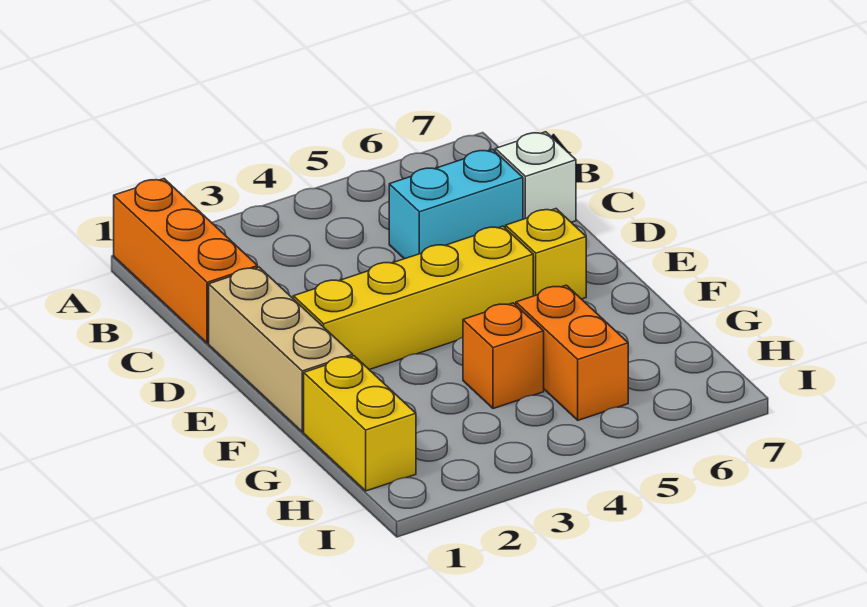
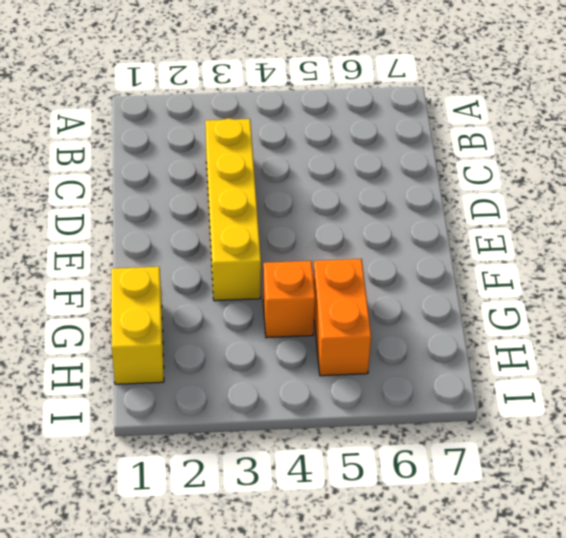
yellow 1x4 brick [205,118,261,301] -> yellow 1x4 brick turned to [293,226,533,370]
none -> orange 1x3 brick [114,179,258,343]
none -> cyan 1x2 brick [389,149,523,259]

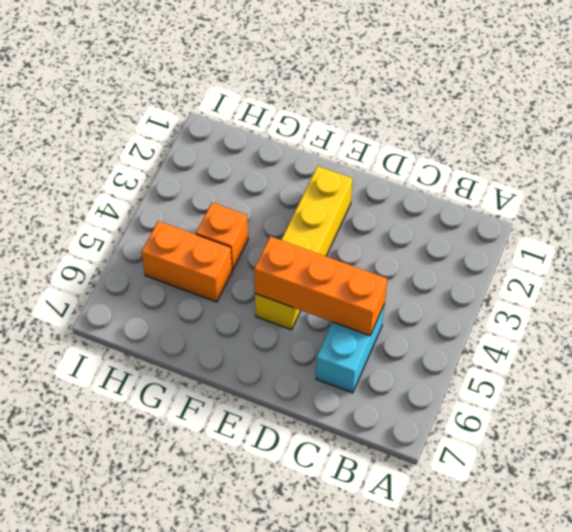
orange 1x3 brick [254,236,387,336] -> orange 1x3 brick moved to [114,179,258,343]
none -> white 1x1 brick [495,132,576,222]
none -> tan 1x3 brick [209,267,353,432]

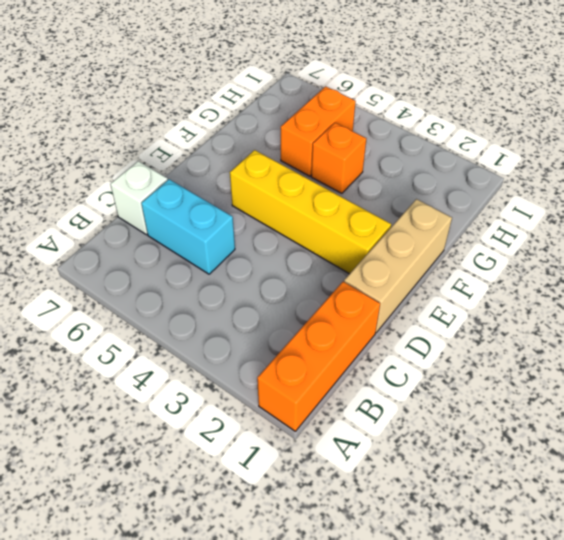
none -> yellow 1x1 brick [506,209,586,299]
none -> yellow 1x2 brick [304,356,416,491]

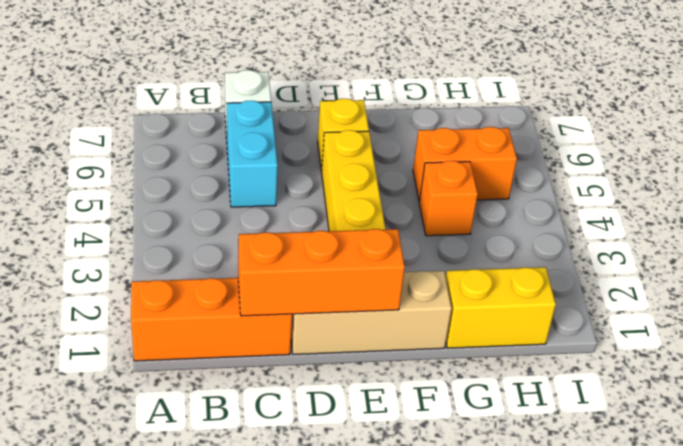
orange 1x3 brick [238,229,405,316] -> none

